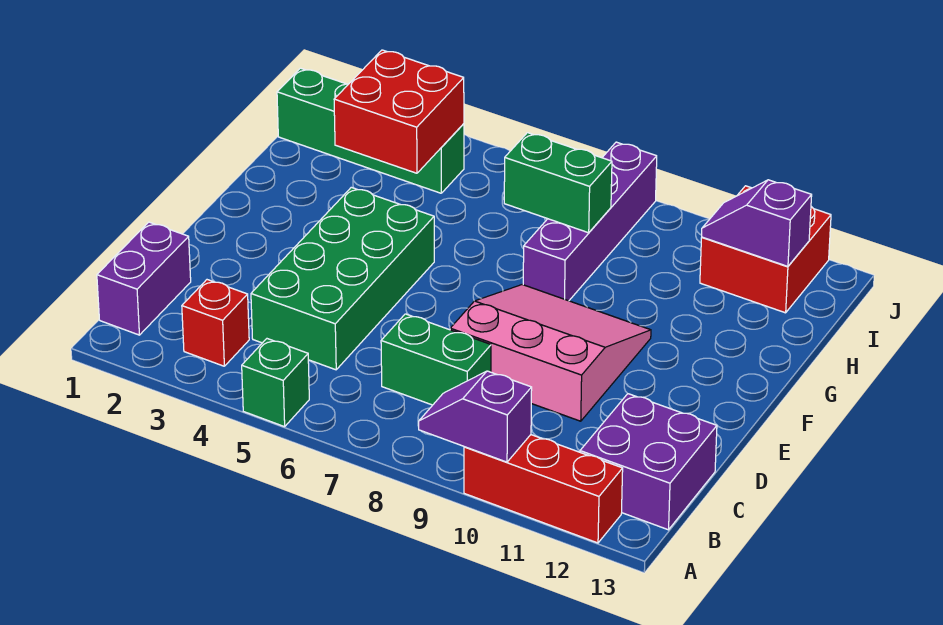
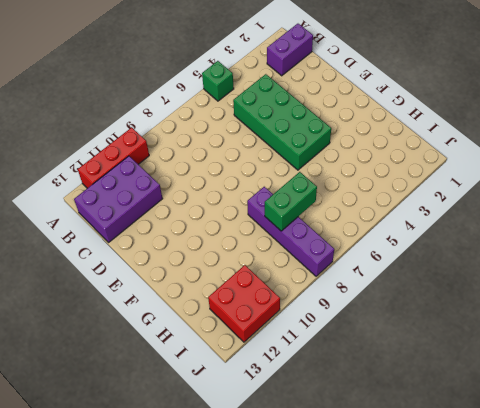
purple 1x2 brick [267,24,313,76] -> purple 1x2 brick turned to [97,222,191,335]
purple 2x3 brick [74,156,163,242] -> purple 2x2 brick [580,394,717,530]
none -> red 1x1 brick [182,280,249,366]
none -> green 1x2 brick [381,314,491,405]
none -> pink 3x3 slope [450,285,651,421]

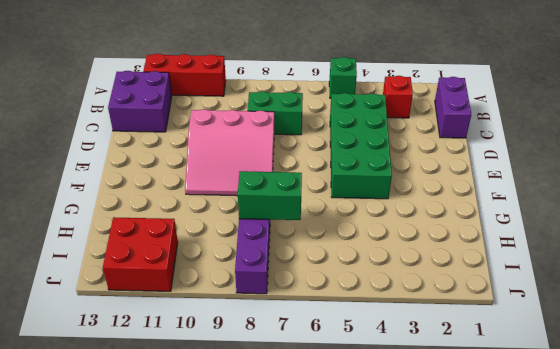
none -> green 1x4 brick [277,68,464,193]
none -> purple 1x2 slope [419,371,532,462]
none -> red 2x2 brick [334,50,464,173]

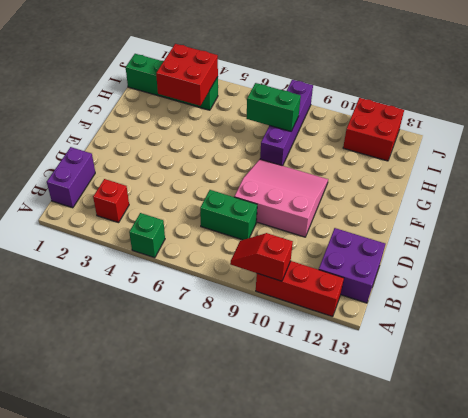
red 1x2 slope [230,233,293,281] -> purple 1x2 slope [419,371,532,462]
none -> green 2x4 brick [251,187,434,370]
none -> purple 1x2 slope [702,180,812,266]

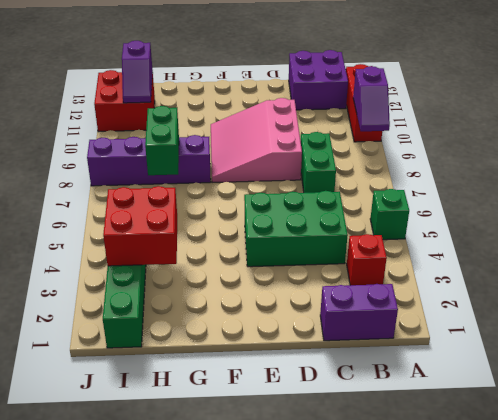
green 2x3 brick [244,191,348,267] -> green 2x4 brick [251,187,434,370]

